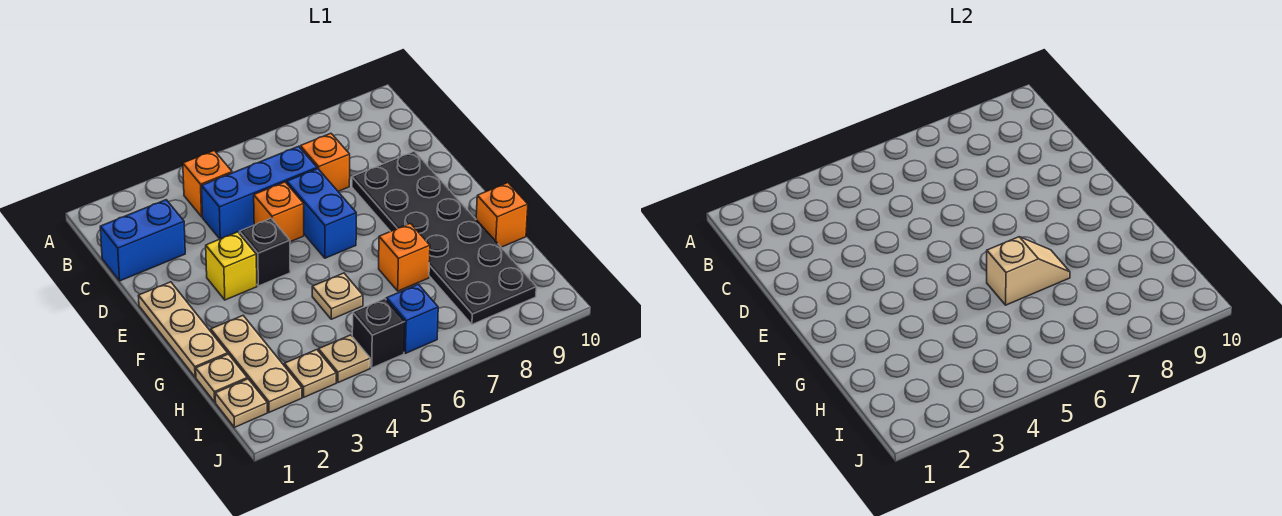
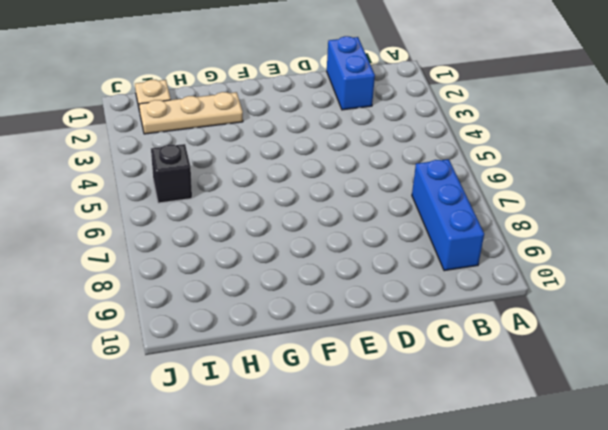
blue 1x3 brick [412,159,484,271] -> blue 1x3 brick moved to [201,146,317,239]
none -> orange 1x1 brick [183,151,232,217]
none -> orange 1x1 brick [300,133,350,191]
none -> orange 1x1 brick [254,182,304,242]

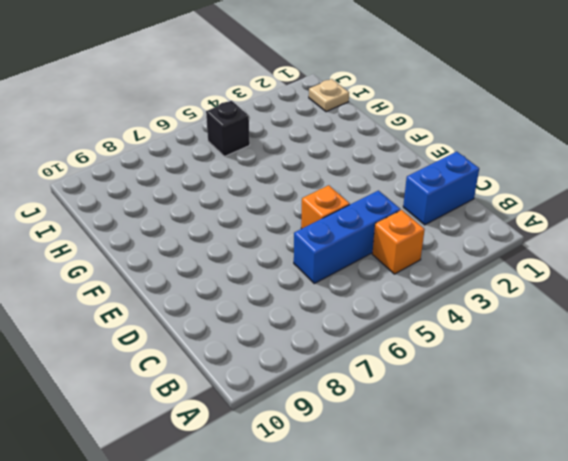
none -> orange 1x1 brick [300,133,350,191]
none -> blue 1x2 brick [287,169,356,258]
none -> black 2x6 plate [352,151,536,325]

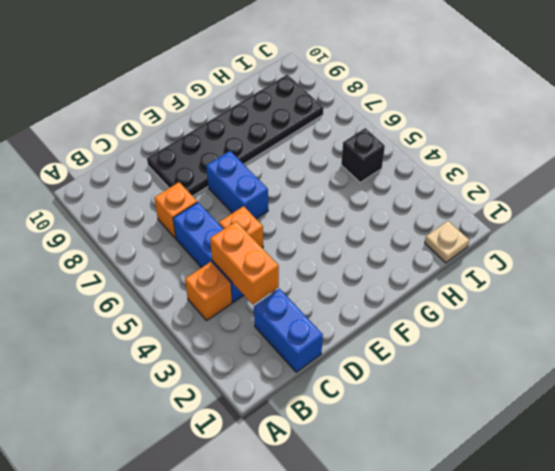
orange 1x2 brick [210,221,279,305] -> none
blue 1x2 brick [206,151,268,219] -> blue 1x2 brick turned to [287,169,356,258]
none -> tan 1x3 plate [139,282,228,377]
none -> yellow 1x1 brick [206,232,257,300]
none -> black 1x1 brick [239,218,290,286]

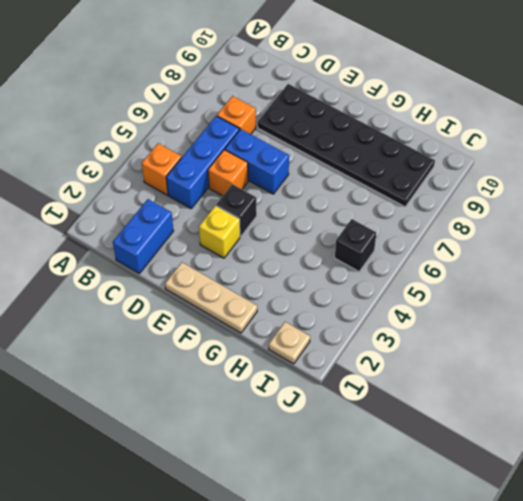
none -> tan 1x3 plate [211,316,302,412]
none -> tan 1x1 plate [312,273,363,319]
none -> orange 1x1 brick [379,223,430,291]

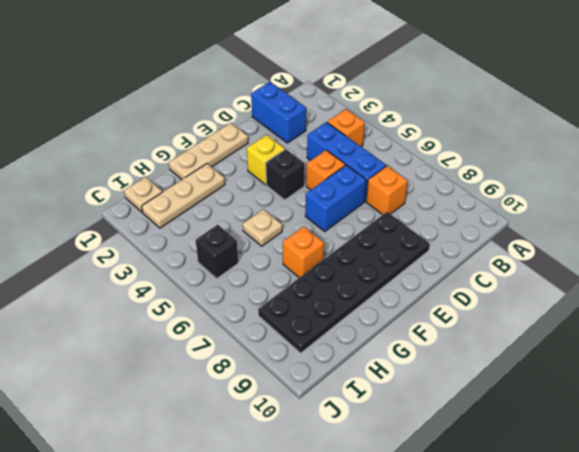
none -> orange 1x1 brick [476,183,528,247]
none -> tan 1x1 plate [196,354,247,402]
none -> tan 1x1 plate [284,350,336,397]

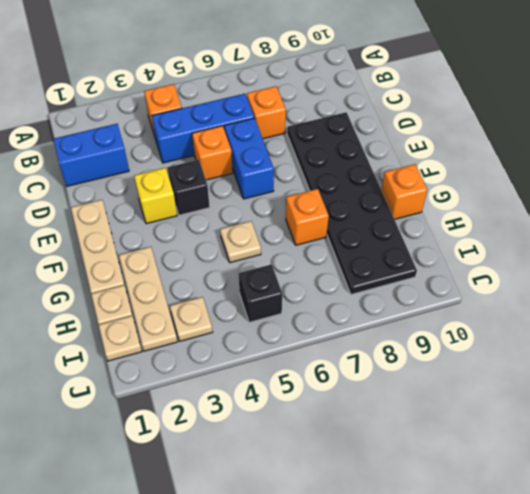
none -> tan 1x1 plate [319,335,370,383]
none -> blue 1x1 brick [386,284,438,353]
none -> tan 1x2 slope [987,237,1070,305]

